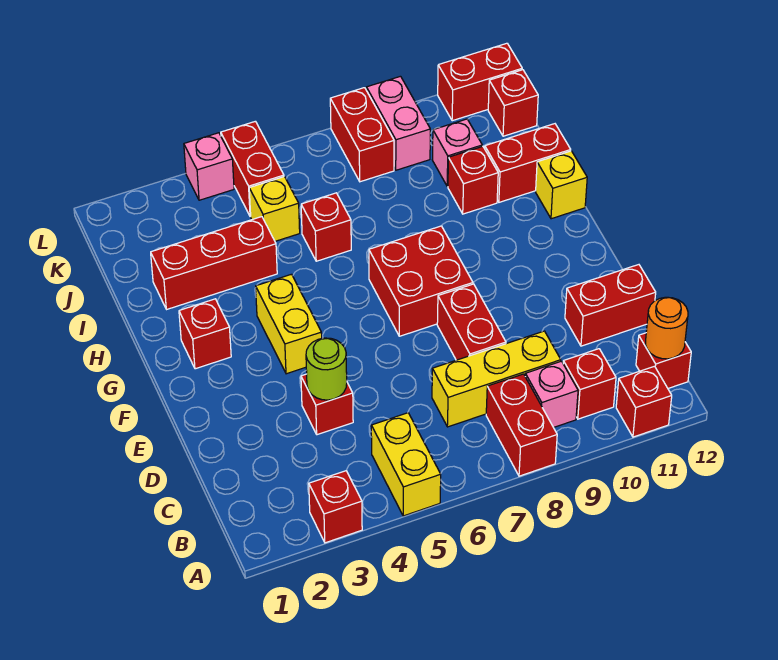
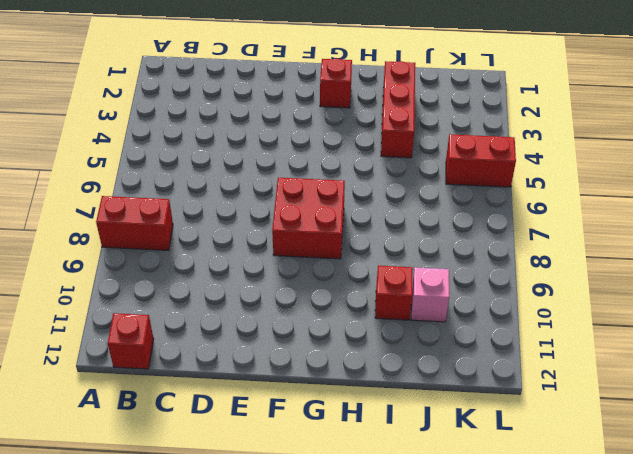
none -> red 1x1 brick [309,471,362,543]
none -> yellow 1x2 brick [371,413,441,516]
none -> red 1x1 brick [616,366,672,437]

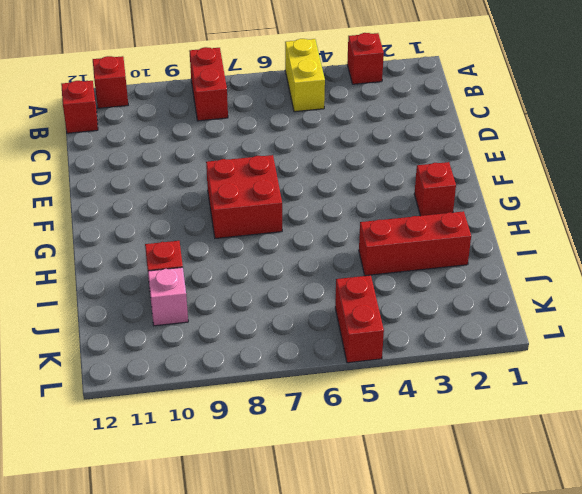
none -> pink 1x1 brick [525,361,578,427]
none -> red 1x1 brick [563,349,616,419]
none -> yellow 1x3 brick [432,331,561,427]

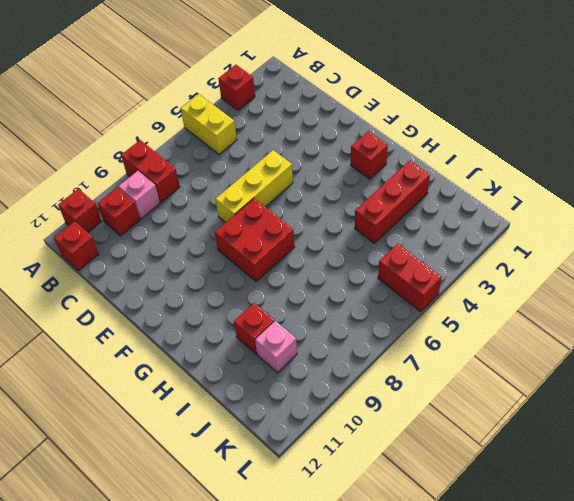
yellow 1x3 brick [216,150,293,223] -> yellow 1x3 brick moved to [432,331,561,427]
none -> red 1x1 brick [301,374,353,435]
none -> red 1x2 brick [437,284,506,360]
none -> red 1x2 brick [565,265,656,346]

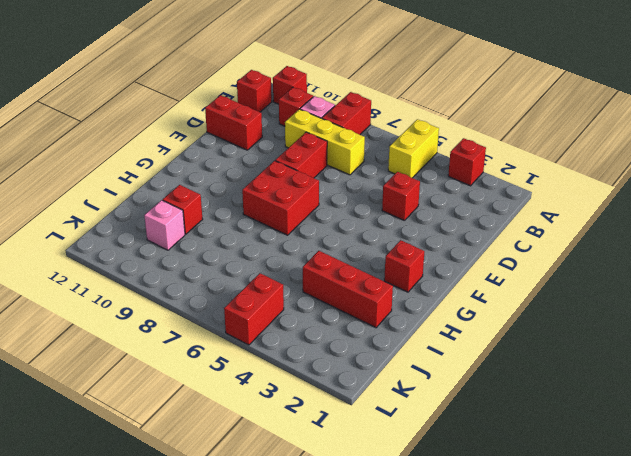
none -> yellow 1x2 brick [256,274,322,374]
none -> yellow 1x1 brick [536,151,587,219]
none -> red 1x1 brick [301,193,351,261]

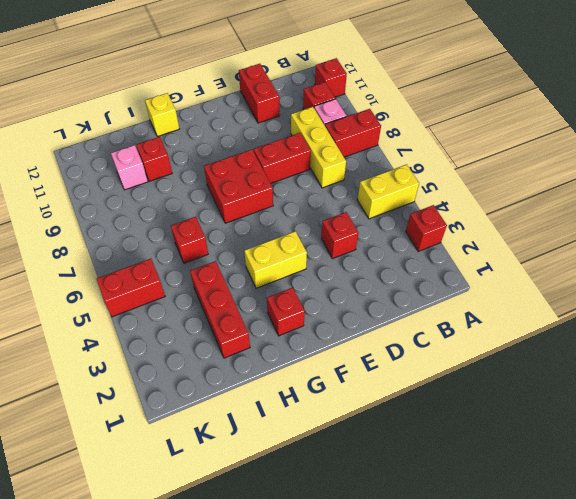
none -> red 1x1 brick [636,333,691,388]
none -> red 1x2 brick [485,124,571,202]
none -> yellow 1x1 brick [249,177,300,241]

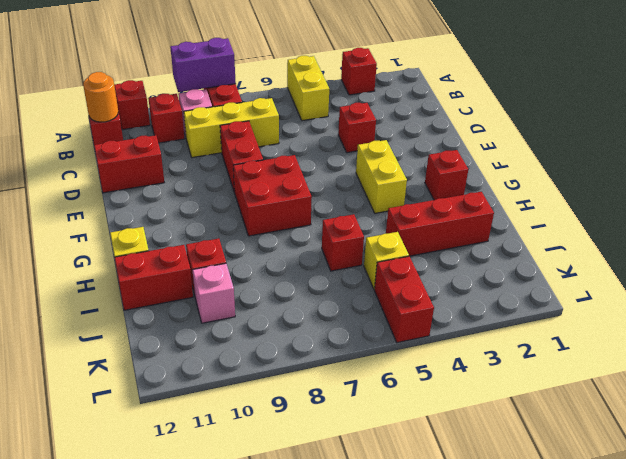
purple 1x2 brick [170,38,236,92] -> none
none -> red 1x2 brick [330,88,394,182]
none -> pink 1x2 brick [366,76,430,170]
none -> red 1x1 brick [488,70,538,136]

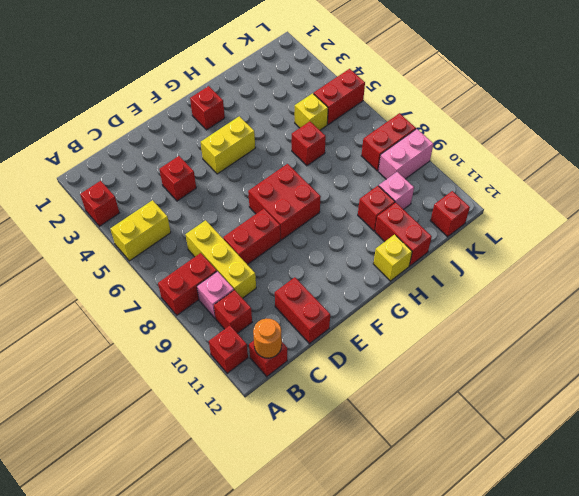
none -> red 1x3 brick [151,217,277,309]
none -> pink 1x1 brick [184,133,234,200]
none -> red 1x2 brick [438,43,522,121]

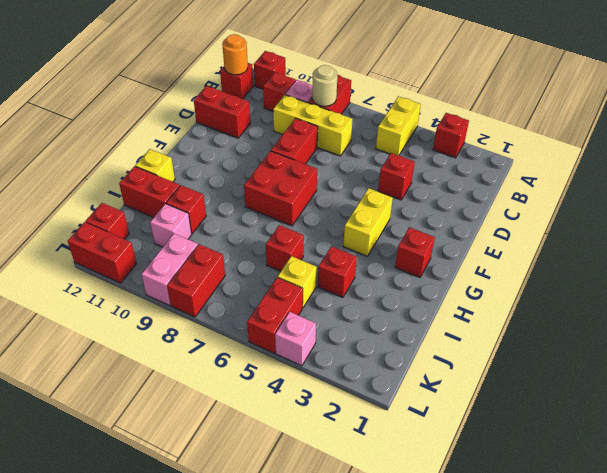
tan 1x1 round brick [312,65,337,106] -> none
red 1x1 brick [318,246,357,298] -> red 1x3 brick [151,217,277,309]
none -> lime 1x1 round brick [306,338,347,400]

